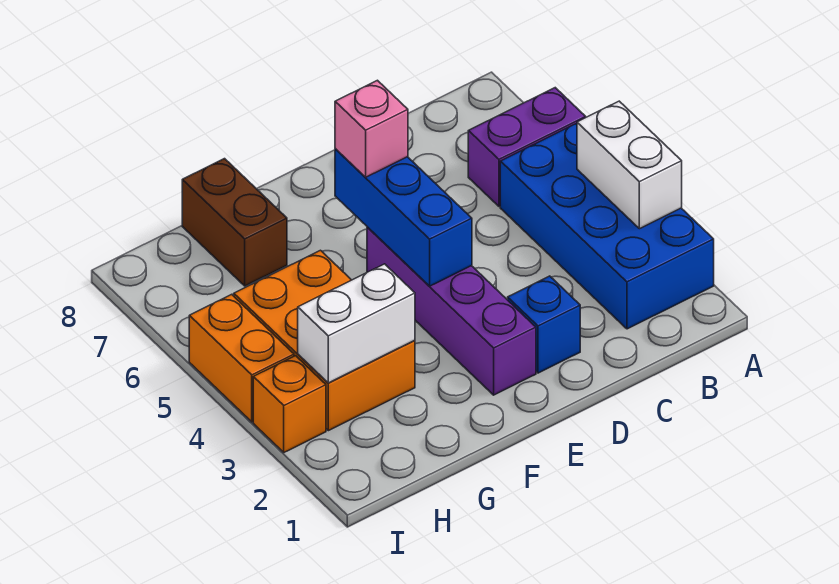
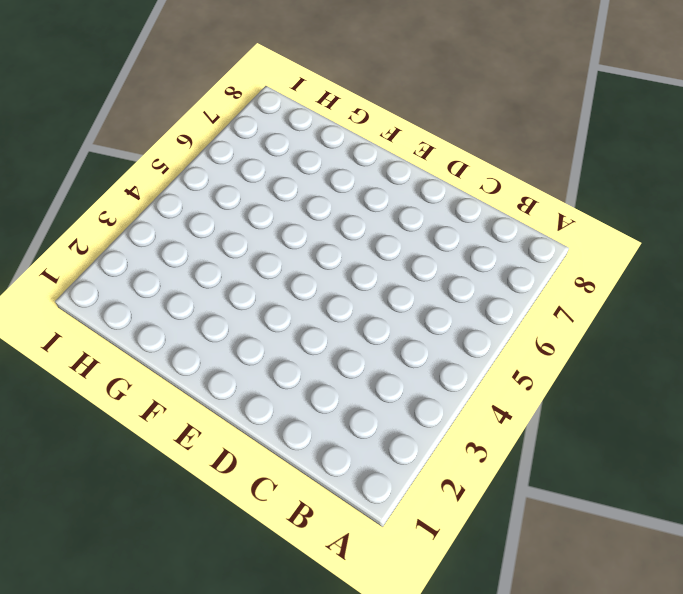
none -> blue 2x4 brick [500,123,714,329]
none -> purple 1x2 brick [468,88,586,206]
none -> blue 1x1 brick [508,276,580,373]

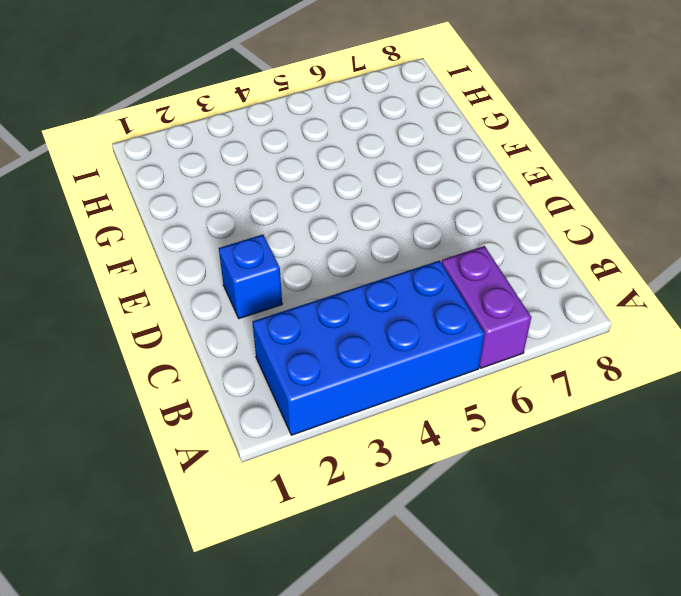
none -> purple 1x4 brick [367,227,536,395]
none -> orange 2x3 brick [234,250,415,431]
none -> brown 1x2 brick [182,159,287,286]

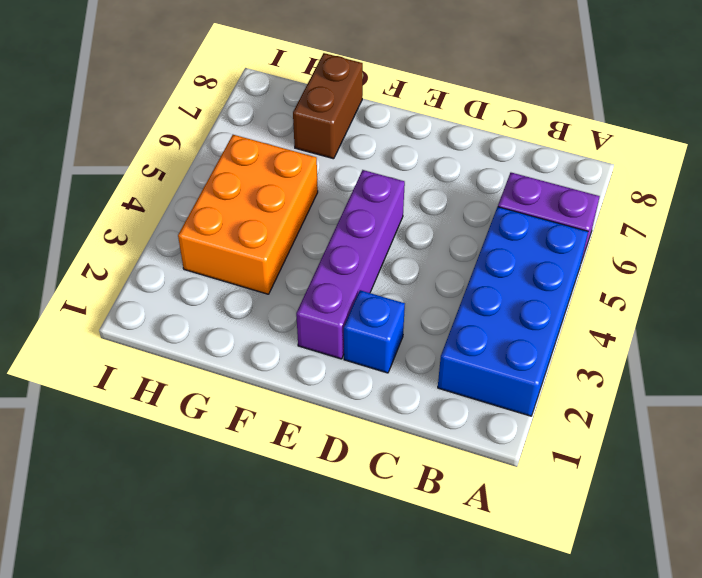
none -> orange 1x1 brick [253,356,326,452]
none -> orange 1x2 brick [189,294,294,422]
none -> white 1x2 brick [577,101,682,229]

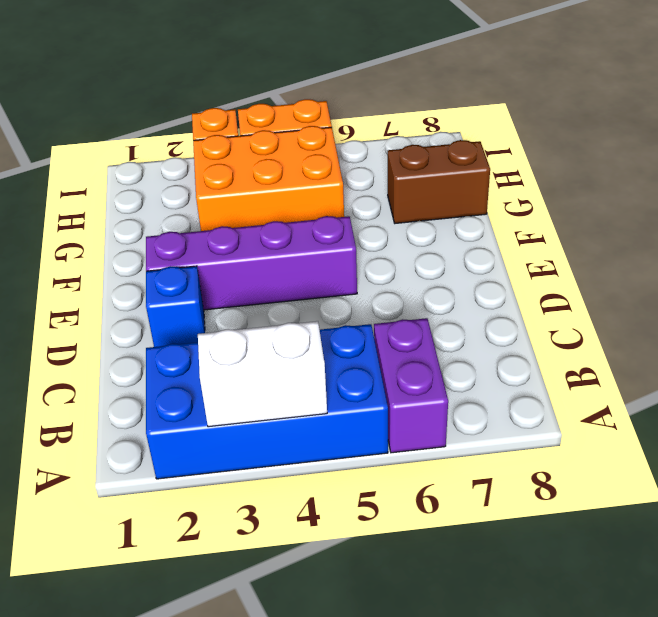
none -> blue 1x3 brick [335,149,472,286]
none -> white 1x2 brick [298,264,415,383]
none -> pink 1x1 brick [335,80,408,177]

